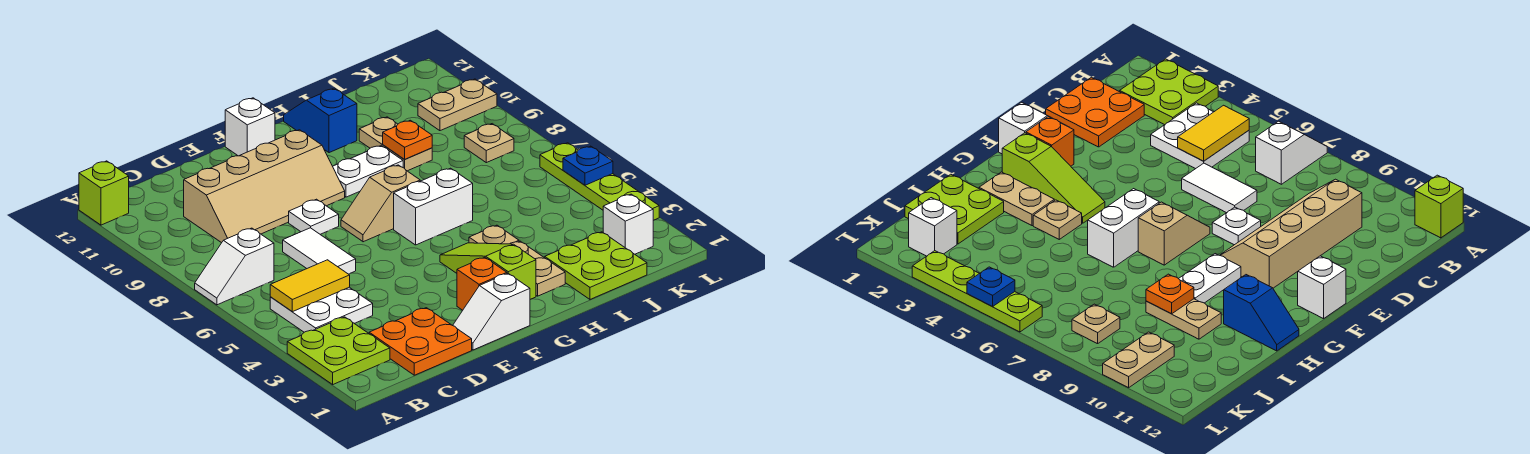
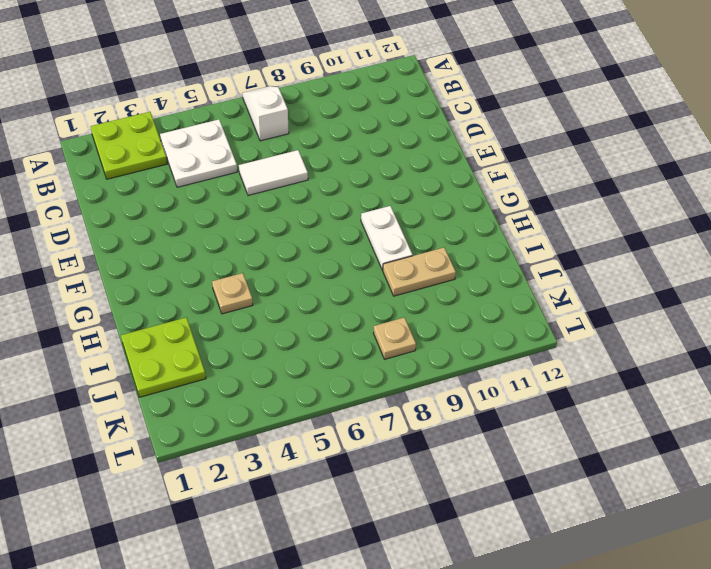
none -> lime 1x1 brick [79,161,129,225]
none -> orange 2x2 plate [369,308,472,375]
none -> tan 2x4 slope [184,130,345,243]

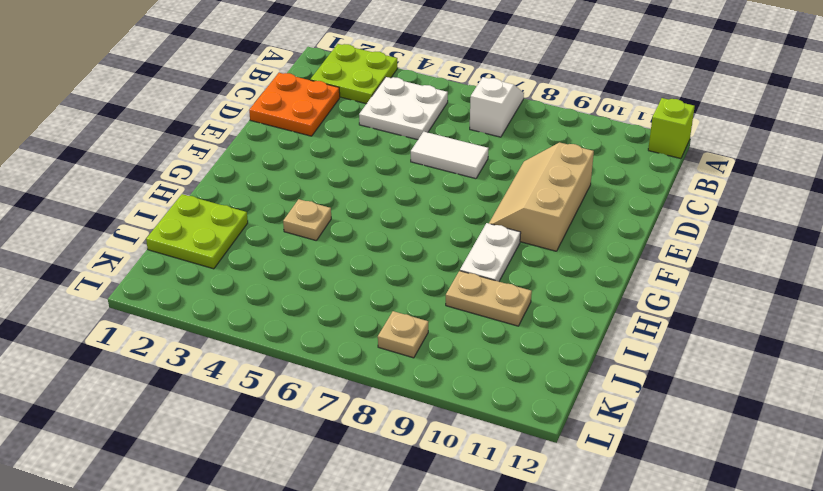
tan 2x3 slope [489,142,594,251] -> tan 2x4 slope [184,130,345,243]
none -> white 1x2 slope [453,273,530,350]
none -> white 1x1 plate [289,199,339,234]
none -> orange 1x1 brick [457,257,507,310]

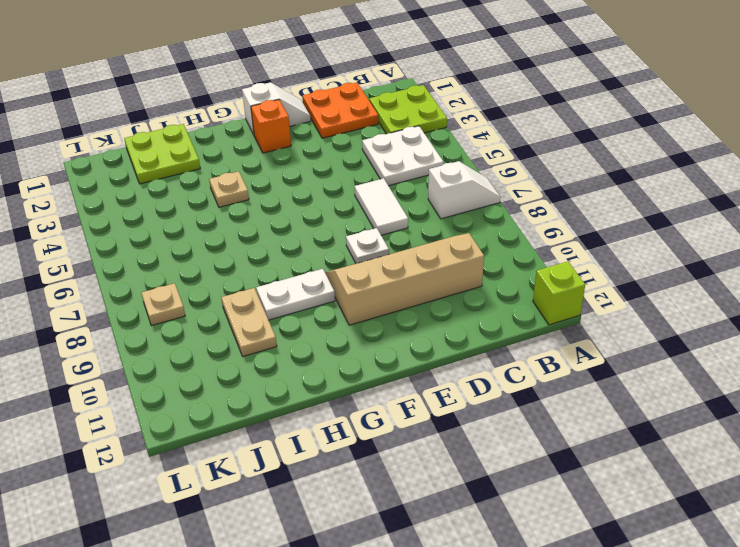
none -> tan 1x2 slope [341,165,420,242]
none -> white 1x1 brick [225,98,275,156]
none -> lime 1x3 slope [440,243,536,299]

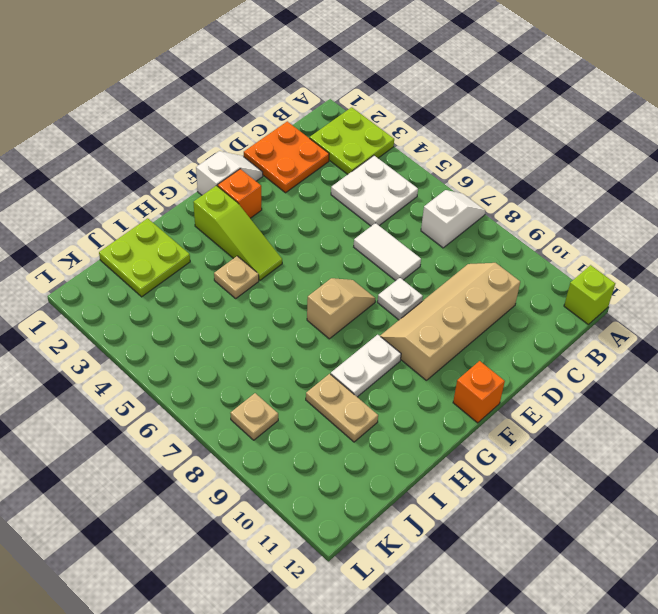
orange 1x1 brick [453,361,505,423] -> white 1x1 brick [225,98,275,156]
none -> white 1x2 brick [394,168,473,245]
none -> tan 1x2 plate [510,241,565,296]
none -> blue 1x2 slope [284,88,357,153]

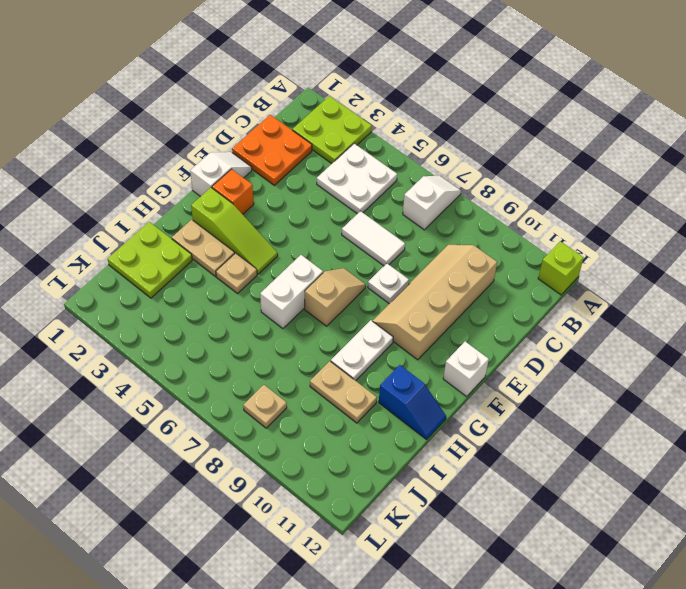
none -> white 1x1 brick [603,194,653,254]
none -> tan 1x2 plate [418,79,497,131]
none -> lime 1x4 plate [540,143,659,220]

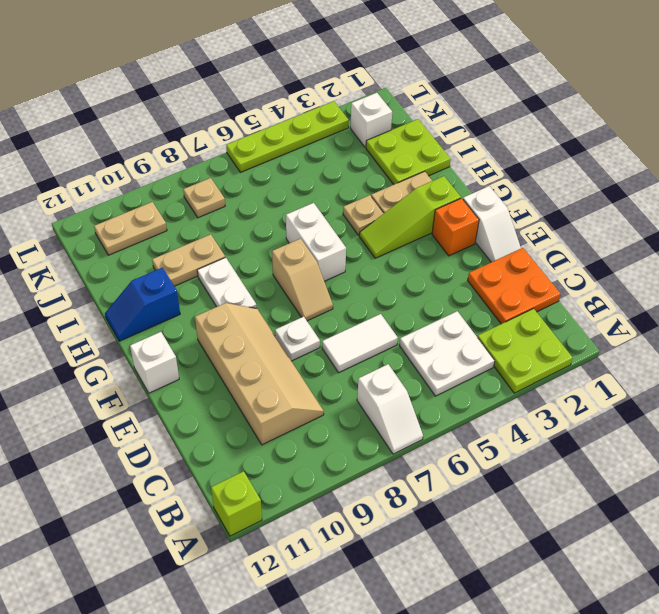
tan 1x2 plate [94,202,167,255] -> tan 1x2 plate turned to [418,79,497,131]
none -> yellow 1x2 tile [270,260,350,312]
none -> orange 1x1 plate [383,120,432,159]
none -> blue 1x1 plate [563,146,613,185]

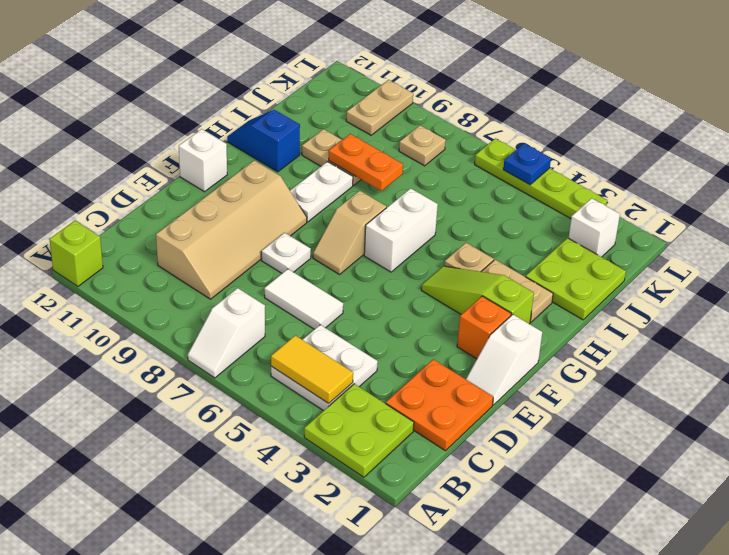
yellow 1x2 tile [271,335,353,403] -> yellow 1x2 tile turned to [270,260,350,312]
orange 1x2 plate [329,134,403,191] -> orange 1x1 plate [383,120,432,159]

